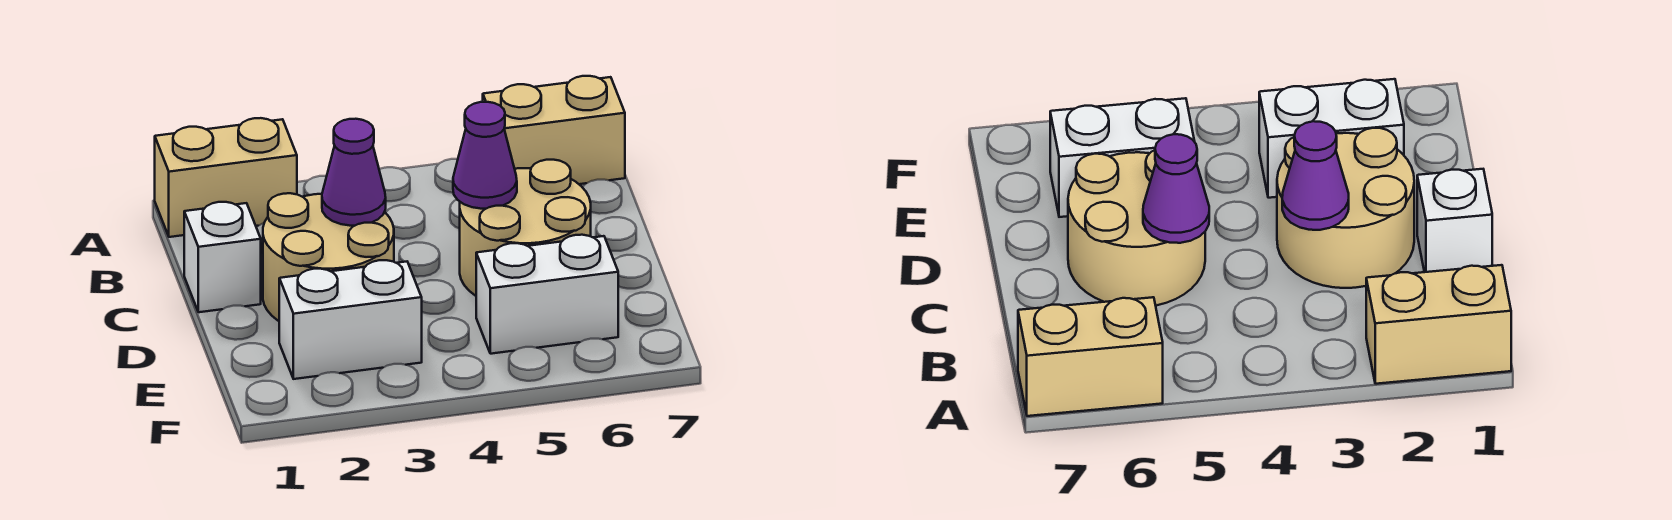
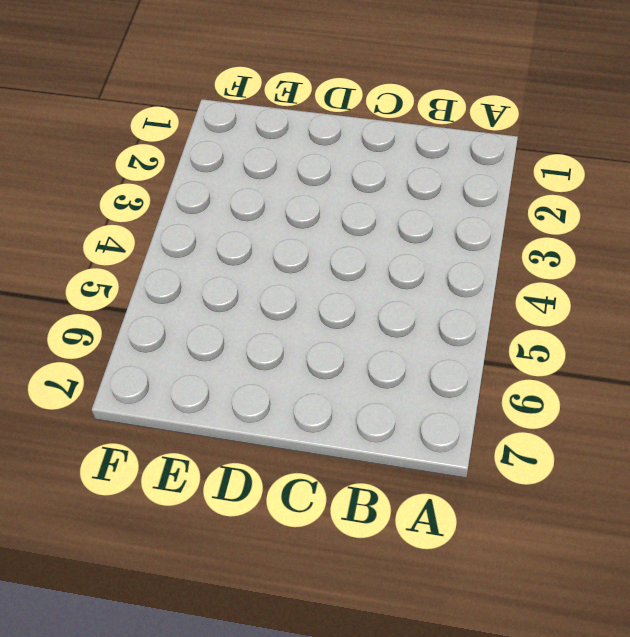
none -> tan 1x2 brick [155,118,297,237]
none -> tan 1x2 brick [483,76,625,184]

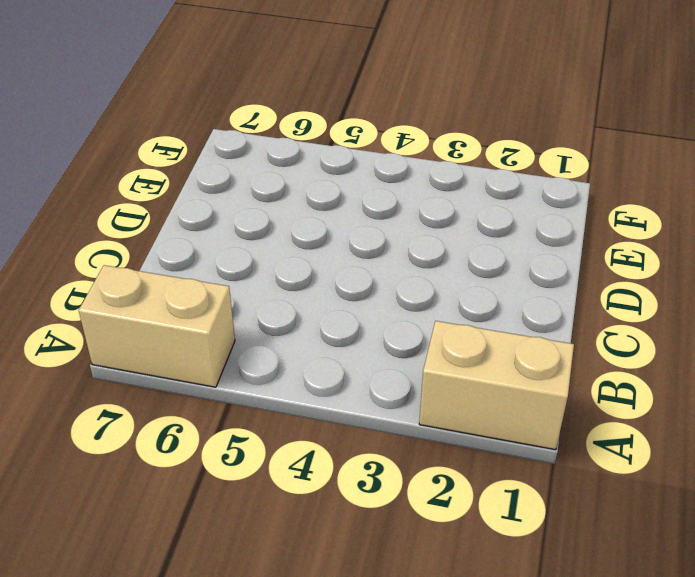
none -> white 1x1 brick [184,202,261,312]
none -> tan 2x2 round brick [263,193,394,321]

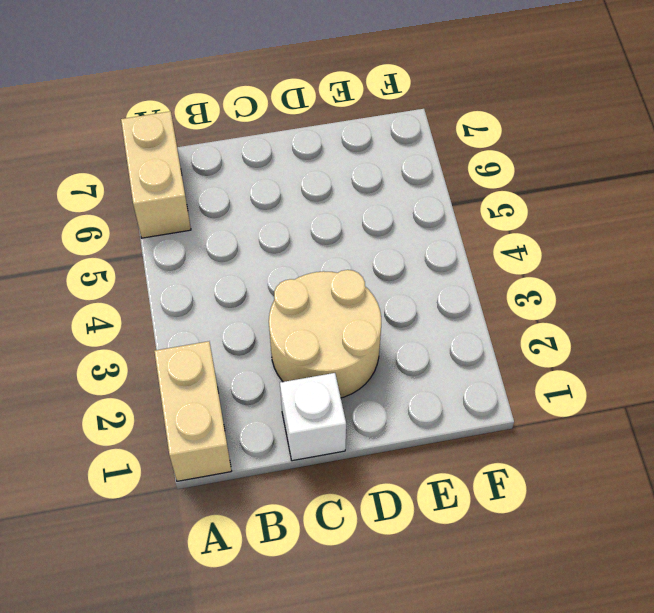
none -> tan 2x2 round brick [460,160,591,296]
none -> white 1x2 brick [279,260,422,379]

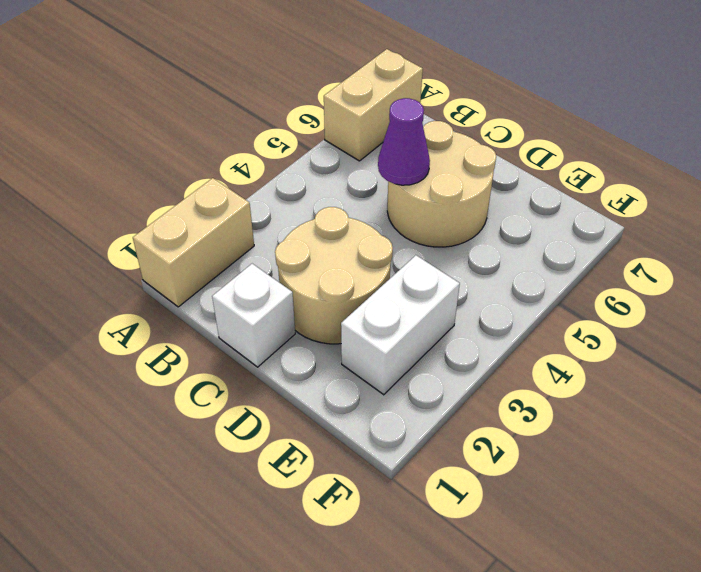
none -> white 1x2 brick [476,235,618,354]
none -> purple 1x1 cone [322,119,386,226]

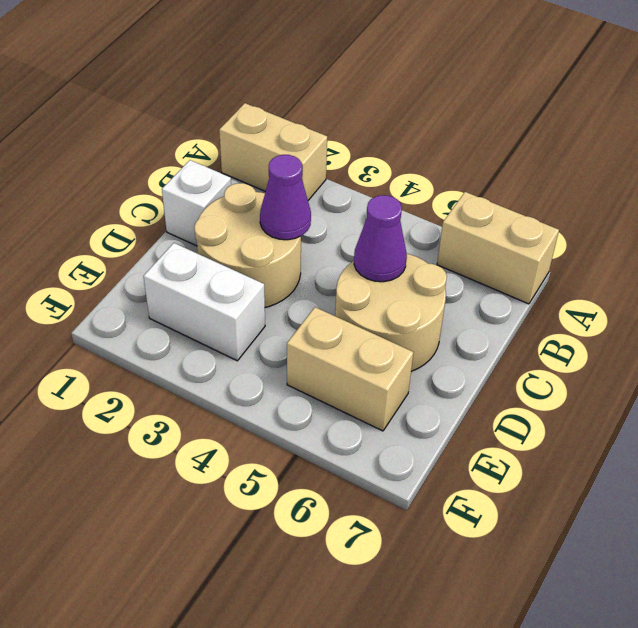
tan 1x2 brick [287,307,413,431] -> white 1x2 brick [476,235,618,354]

